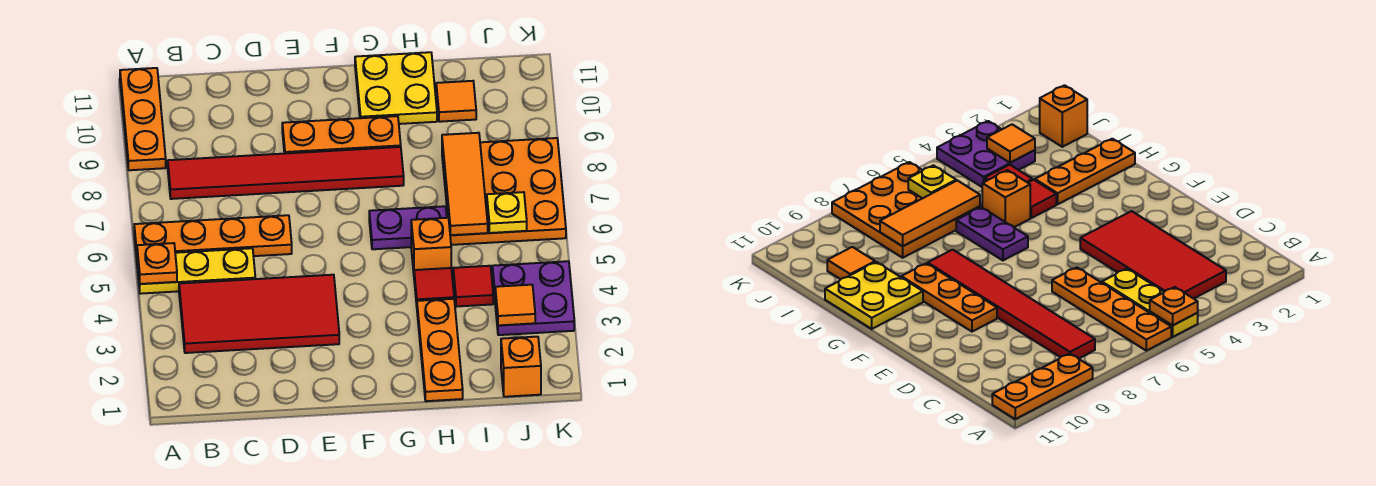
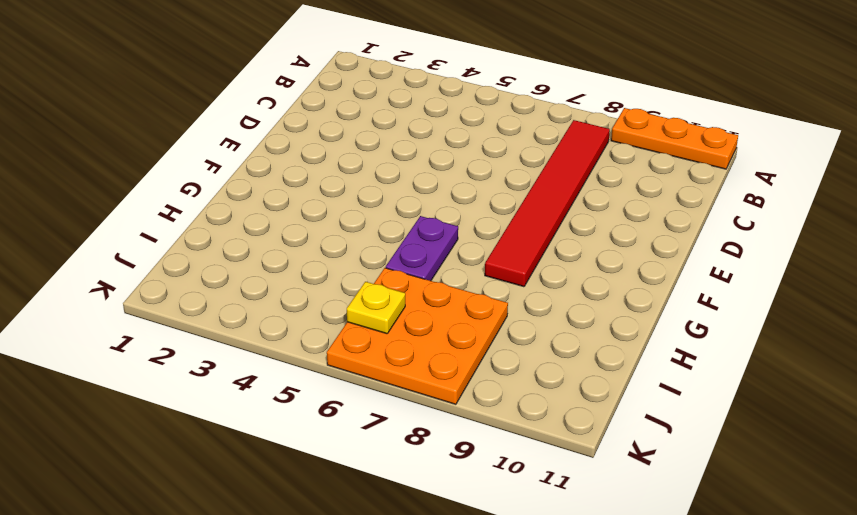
none -> yellow 1x3 plate [137,248,255,294]
none -> orange 1x4 plate [134,215,292,258]
none -> red 2x4 tile [179,275,339,353]

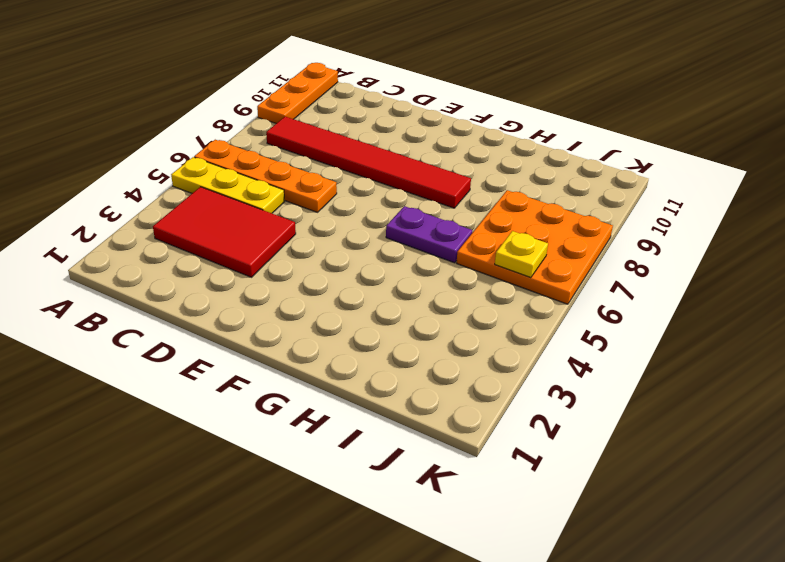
red 2x3 tile [153,187,296,277] -> red 2x4 tile [179,275,339,353]
none -> orange 1x3 plate [282,116,401,154]
none -> yellow 2x2 plate [355,52,437,124]
none -> orange 1x3 plate [417,299,463,401]

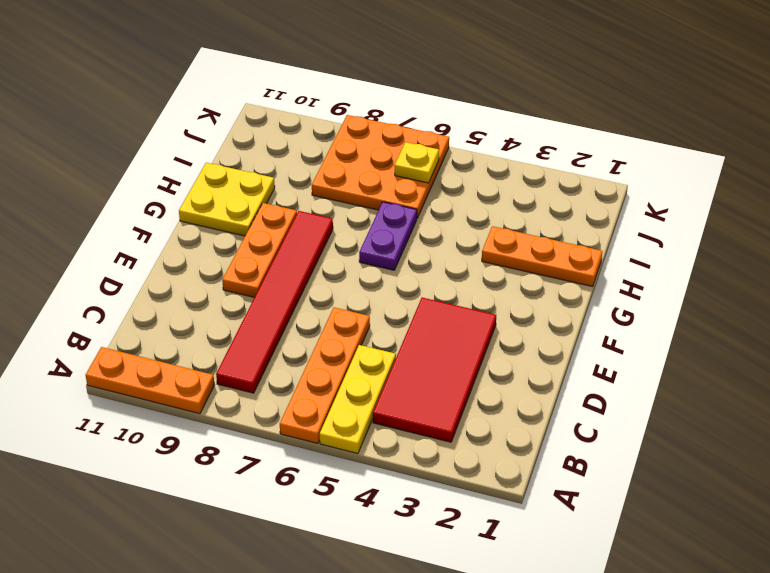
none -> red 1x1 tile [414,268,454,305]
none -> orange 1x1 brick [411,218,451,273]
none -> red 1x1 tile [453,266,493,307]

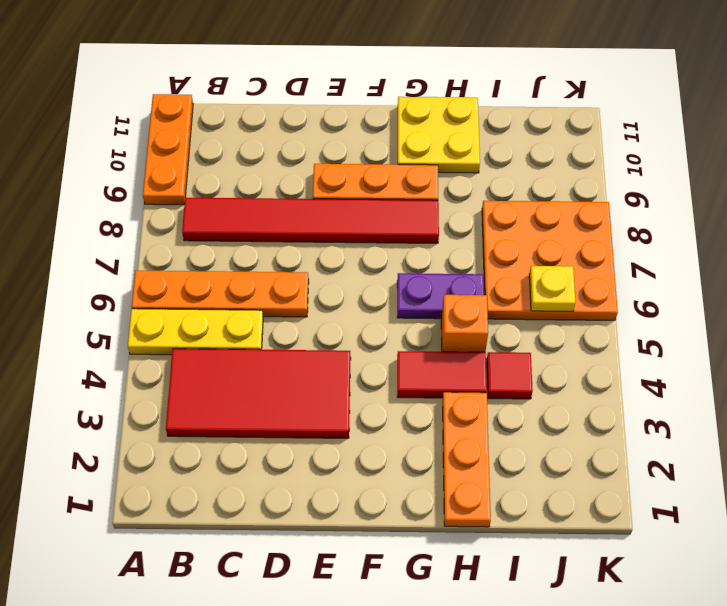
red 1x2 tile [397,351,487,398] -> red 1x1 tile [414,268,454,305]
none -> orange 1x1 tile [436,81,476,122]
none -> orange 1x1 brick [501,337,541,397]
none -> purple 2x2 plate [492,261,574,335]

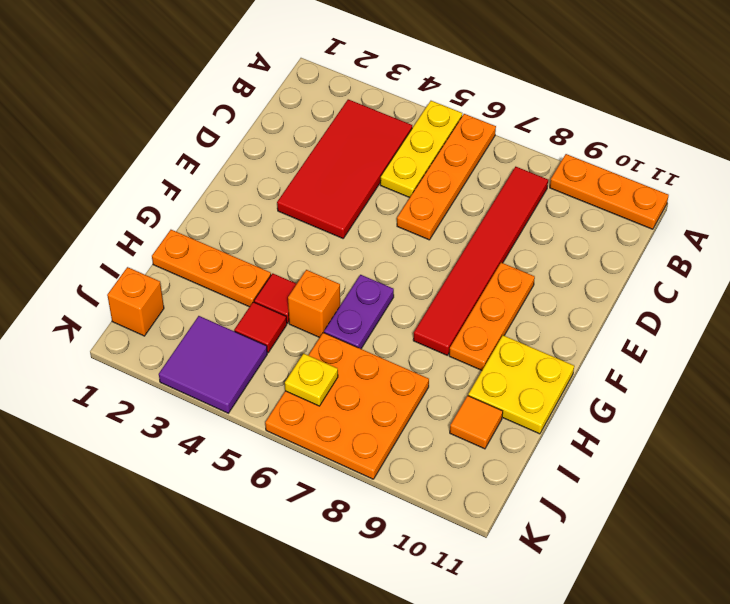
purple 2x2 tile [159,316,267,413] -> purple 2x2 plate [492,261,574,335]
none -> orange 1x1 plate [137,243,177,284]
none -> orange 1x3 tile [442,133,488,235]
none -> orange 1x1 tile [495,285,535,325]

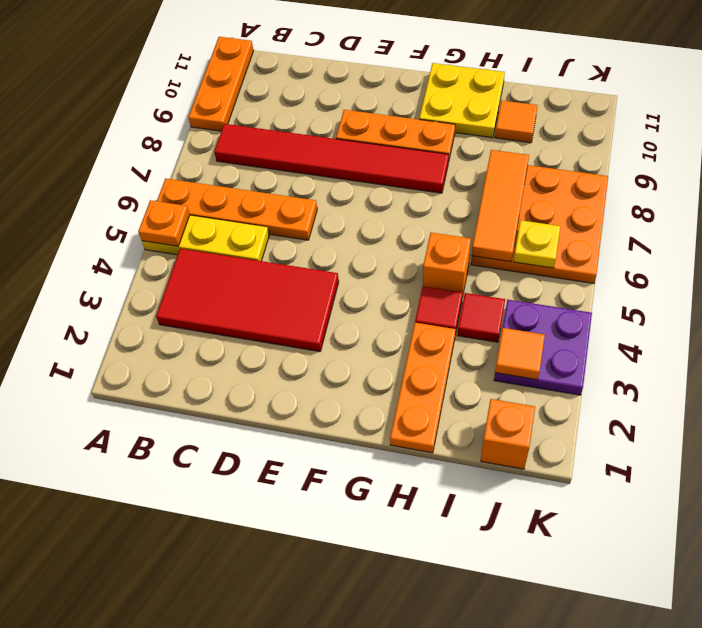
none -> purple 1x2 plate [369,206,447,249]

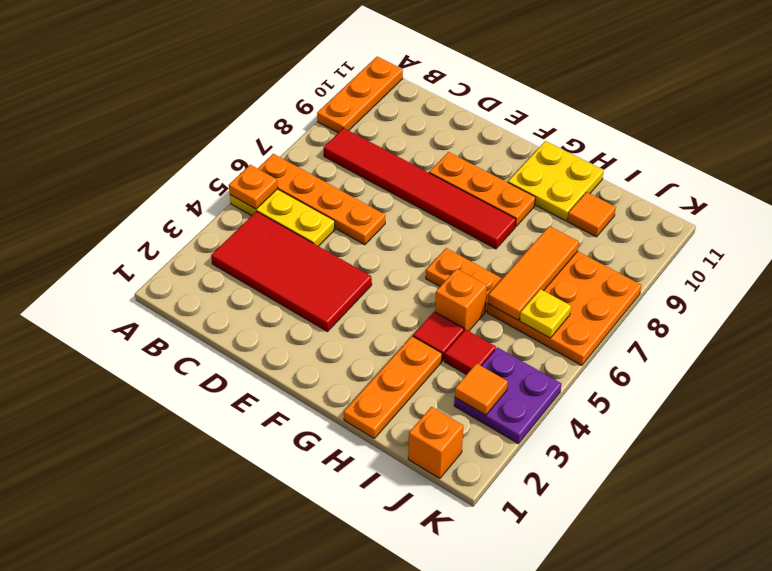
orange 1x2 plate [426,248,503,312] -> purple 1x2 plate [369,206,447,249]

